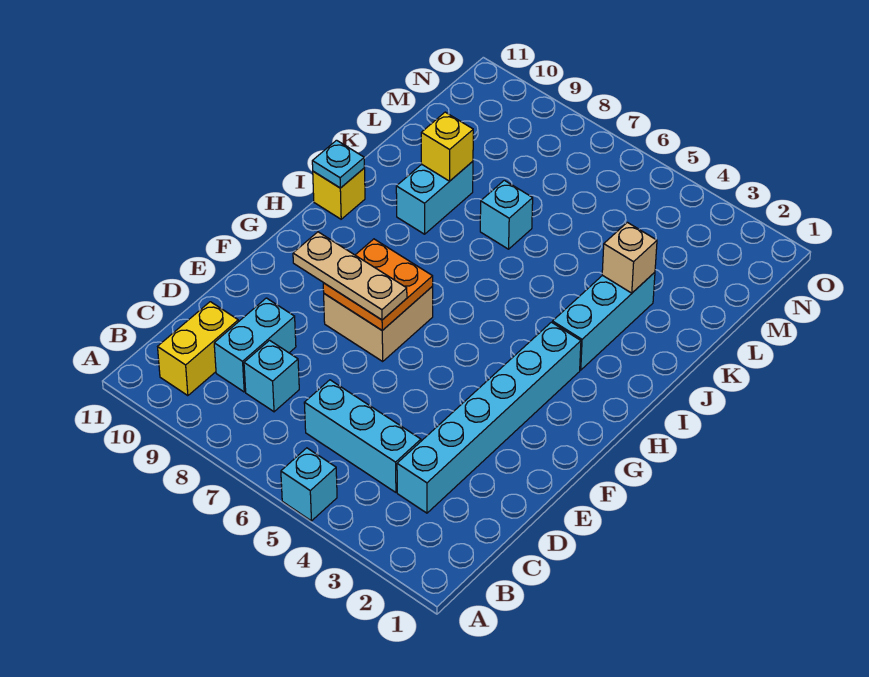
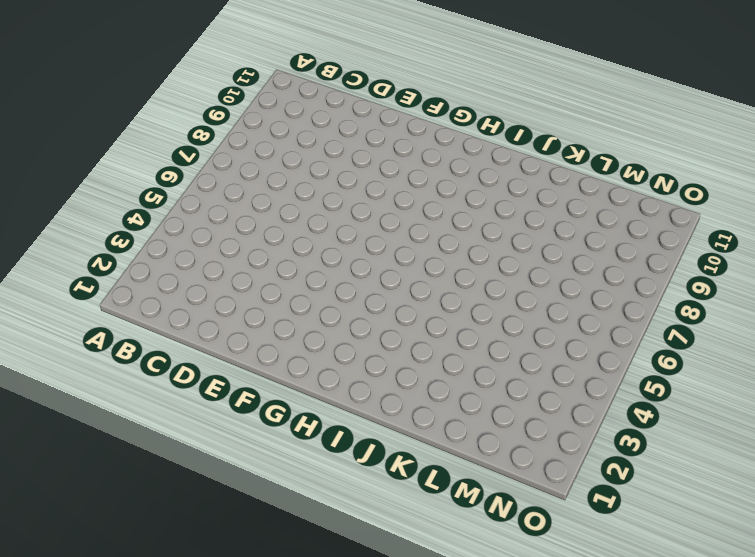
none -> cyan 1x1 brick [281,448,337,521]
none -> yellow 1x2 brick [158,302,238,396]
none -> cyan 1x6 brick [397,322,581,513]

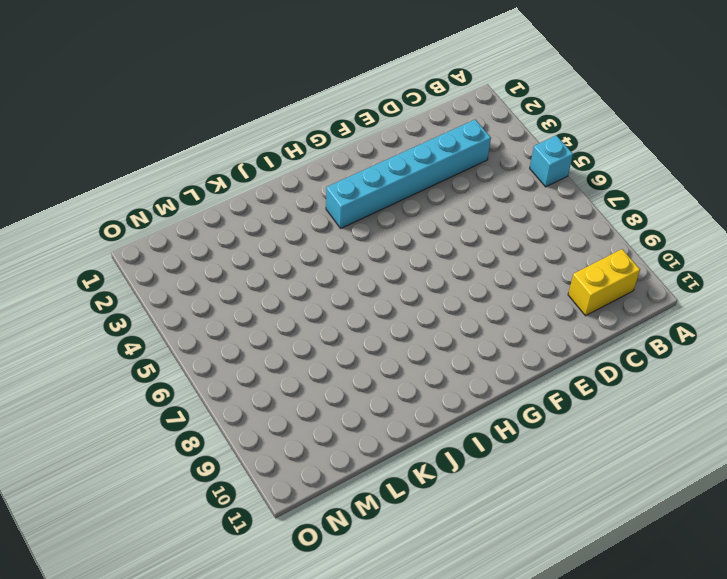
none -> cyan 1x3 brick [304,380,421,492]
none -> cyan 1x1 brick [244,340,299,412]
none -> cyan 1x2 brick [214,298,296,392]

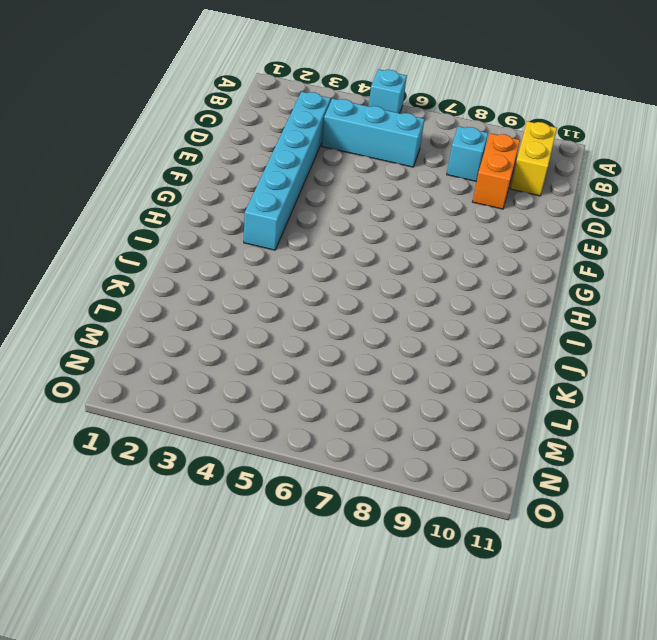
orange 1x2 brick [473,133,520,209] -> cyan 1x2 brick [214,298,296,392]
none -> tan 2x2 brick [324,287,433,361]
none -> cyan 1x3 brick [552,272,655,370]
none -> yellow 1x1 brick [313,168,365,219]

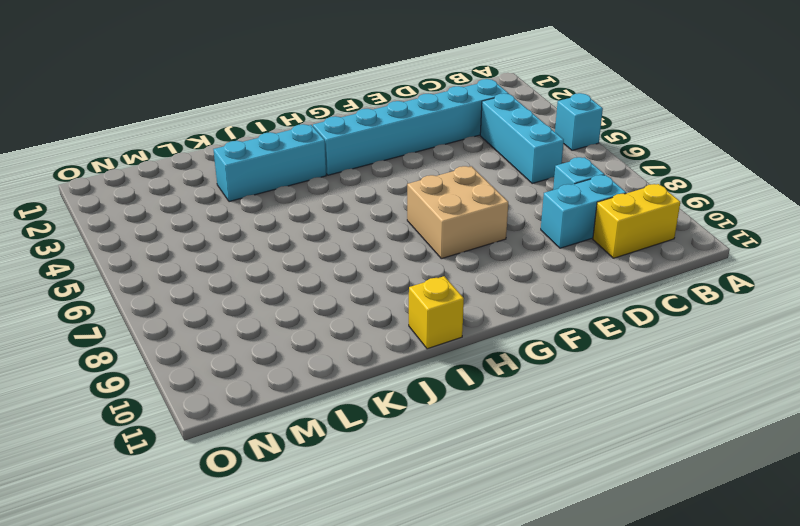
none -> cyan 1x2 brick [396,161,473,234]
none -> cyan 1x1 brick [480,180,533,249]
none -> orange 2x2 plate [323,239,433,330]

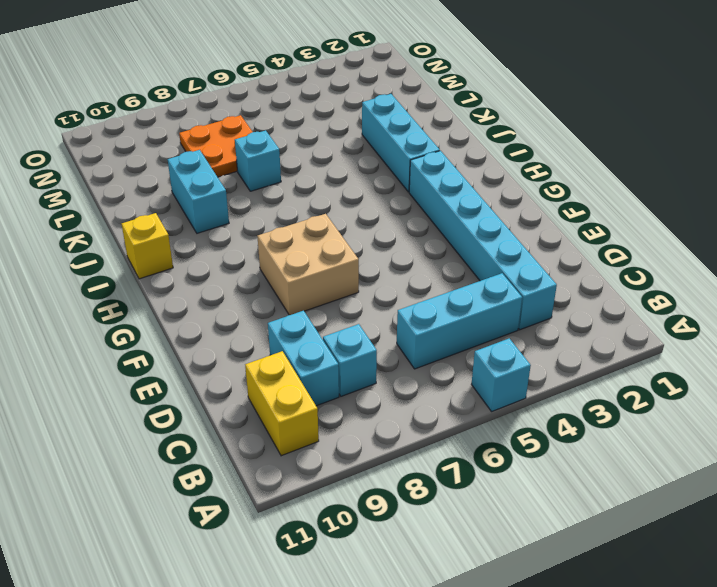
orange 2x2 plate [179,115,252,177] -> orange 2x2 plate moved to [323,239,433,330]
none -> cyan 1x1 plate [312,140,364,188]
none -> tan 1x1 brick [602,222,657,293]
none -> yellow 1x1 brick [421,112,473,181]

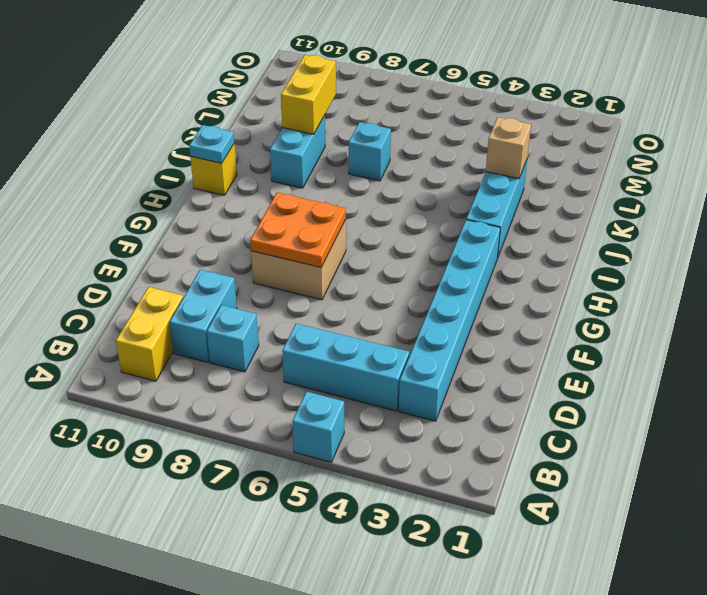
yellow 1x2 brick [281,55,336,134] -> yellow 1x1 brick [421,112,473,181]
none -> tan 1x3 plate [293,232,407,320]

